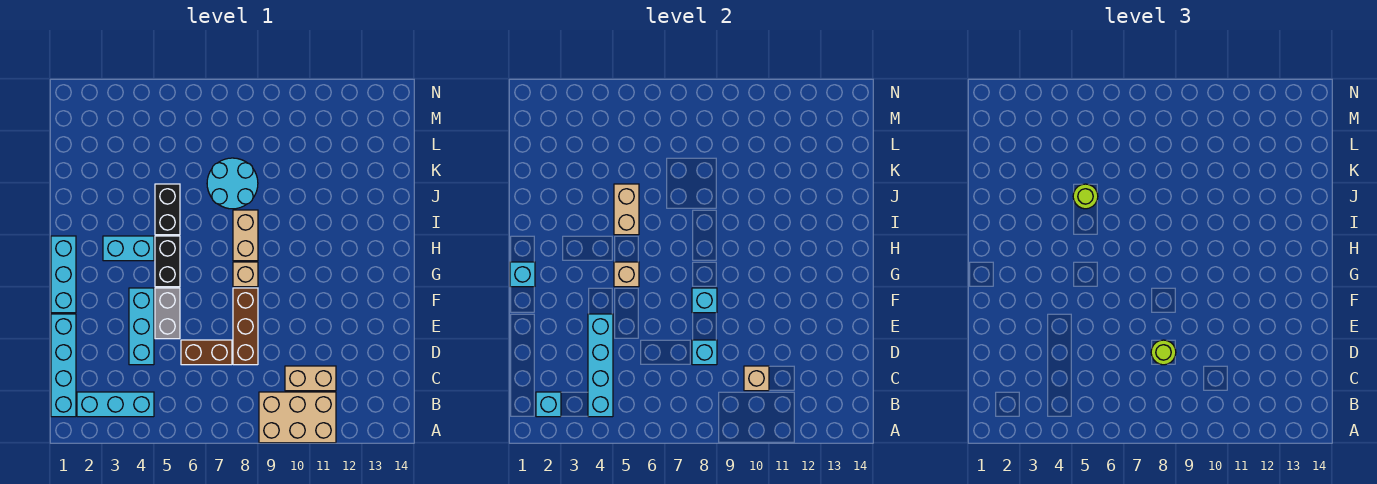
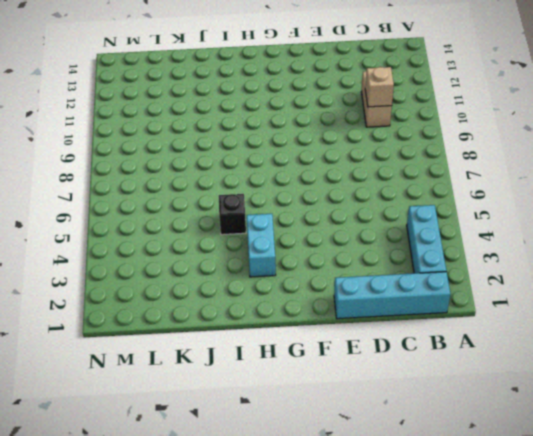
black 1x1 brick [219,194,246,235] -> black 1x2 brick [155,184,180,235]
none -> tan 2x3 brick [259,392,336,443]
none -> cyan 1x3 brick [129,288,154,365]
none -> brown 1x2 brick [181,340,232,365]

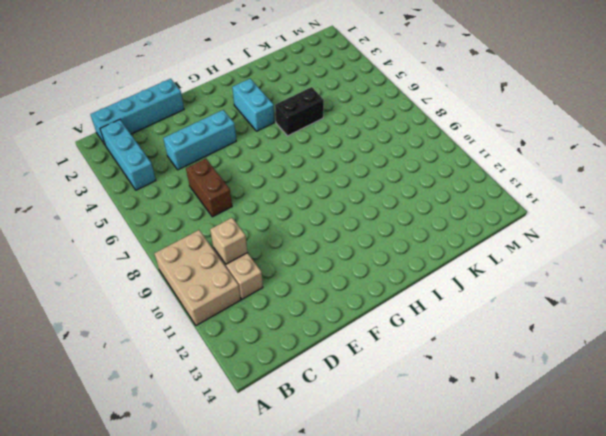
none -> brown 1x3 brick [233,288,258,365]
none -> grey 1x2 brick [155,288,180,339]
none -> cyan 1x3 brick [51,236,76,313]

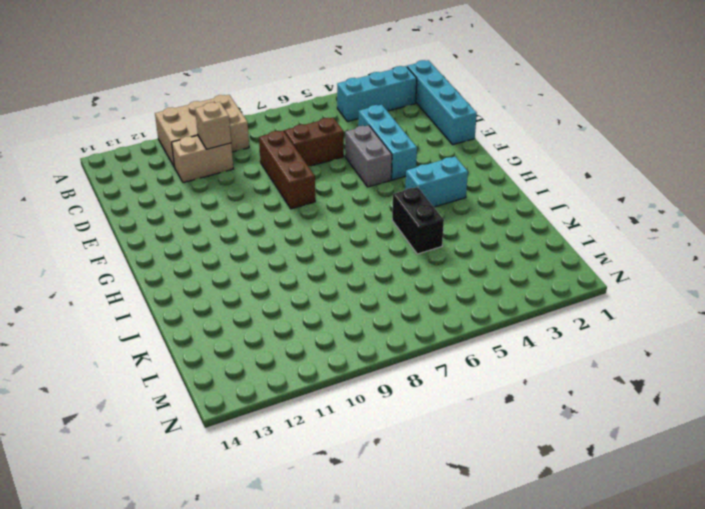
none -> cyan 1x3 brick [51,236,76,313]
none -> black 1x2 brick [155,236,180,287]
none -> tan 1x1 brick [233,262,258,287]

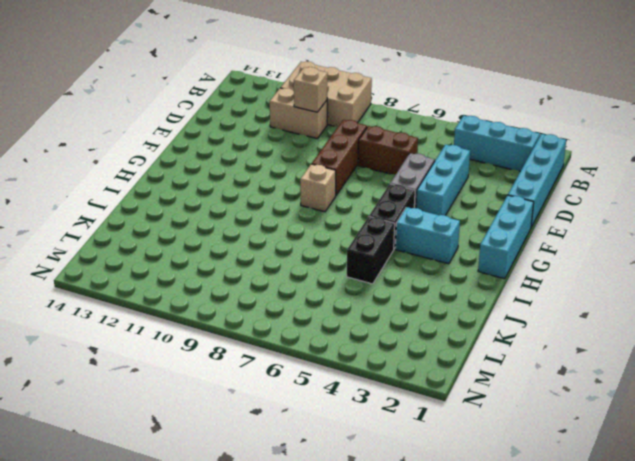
none -> tan 1x2 brick [233,210,258,261]
none -> cyan 2x2 round brick [207,158,258,209]
none -> cyan 1x1 brick [536,392,561,417]

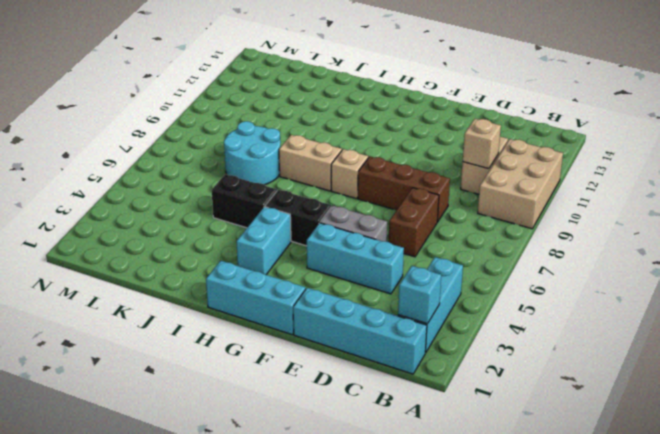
none -> cyan 1x4 brick [588,314,613,417]
none -> cyan 1x1 brick [692,340,717,365]
none -> cyan 1x1 brick [692,288,717,313]

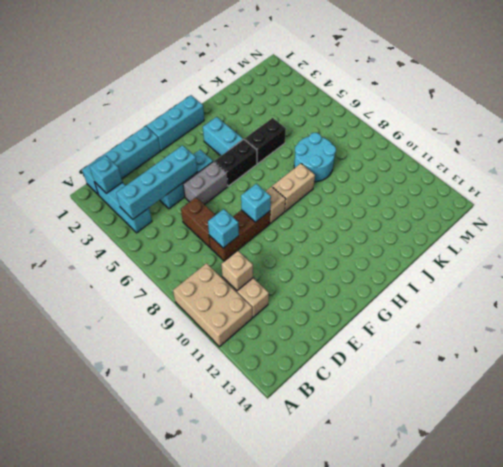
none -> cyan 1x1 brick [510,262,535,287]
none -> tan 1x1 brick [614,262,639,287]
none -> tan 1x2 brick [614,184,639,235]

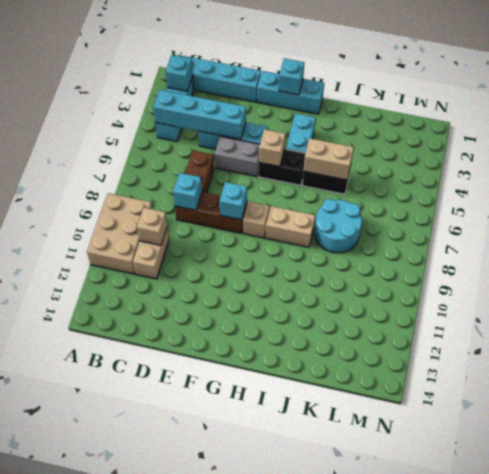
none -> lime 1x1 round brick [1151,340,1176,365]
none -> lime 1x1 round brick [1073,184,1098,209]

